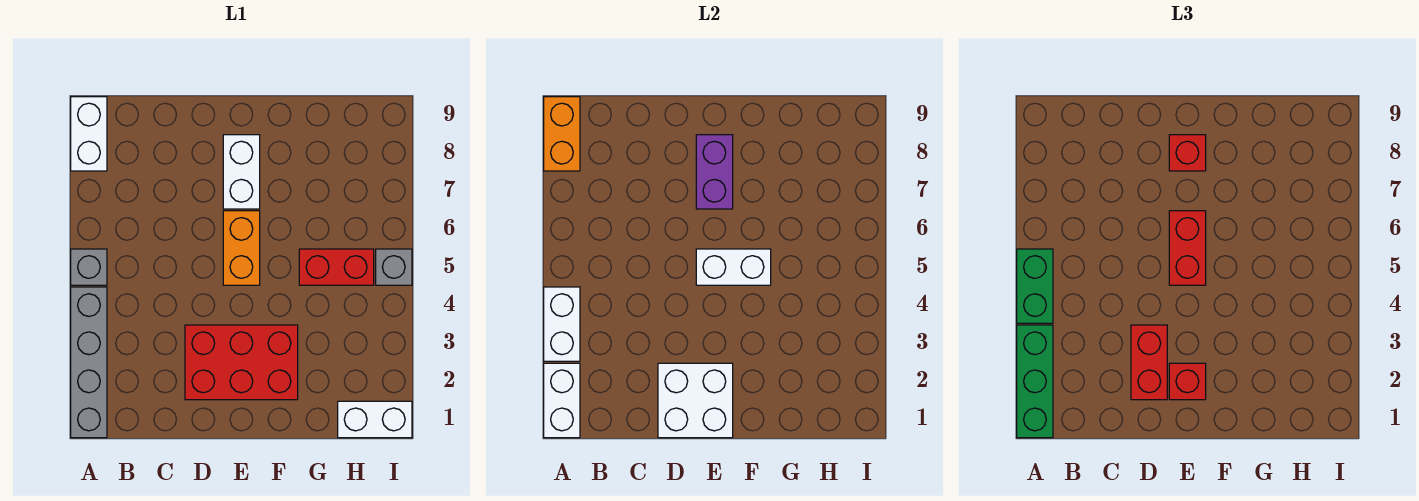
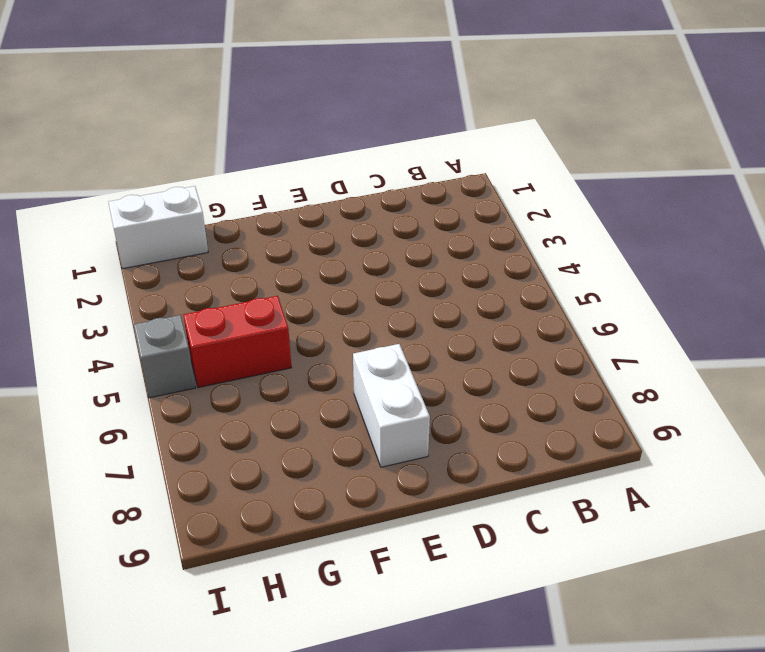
none -> grey 1x4 brick [71,287,107,438]
none -> grey 1x1 brick [71,249,107,285]
none -> white 1x2 brick [71,97,107,171]

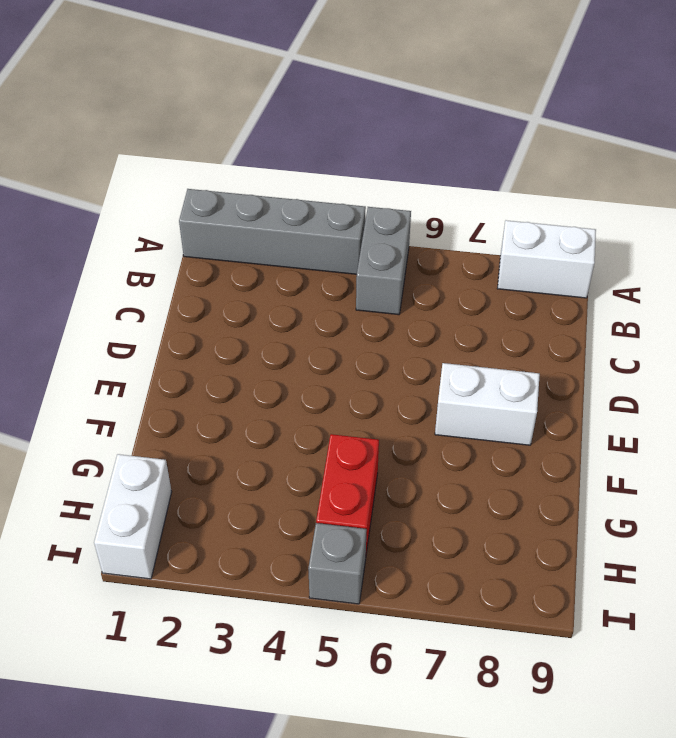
grey 1x2 brick [356,207,411,315] -> grey 1x1 brick [71,249,107,285]
none -> red 2x3 brick [185,325,298,400]
none -> orange 1x2 brick [223,211,260,285]
none -> white 1x2 brick [544,363,580,438]

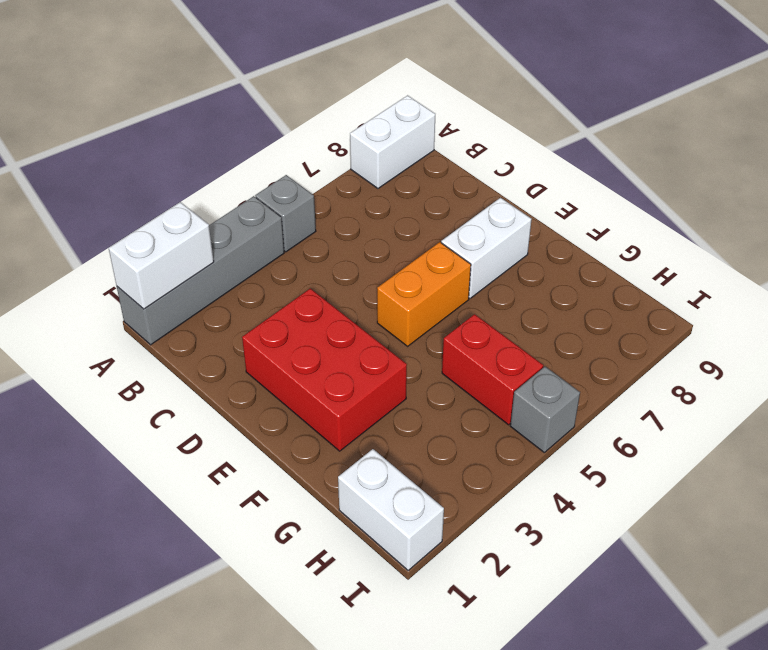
none -> white 1x2 brick [544,287,580,361]
none -> orange 1x2 brick [544,97,580,171]
none -> white 2x2 brick [658,363,733,438]

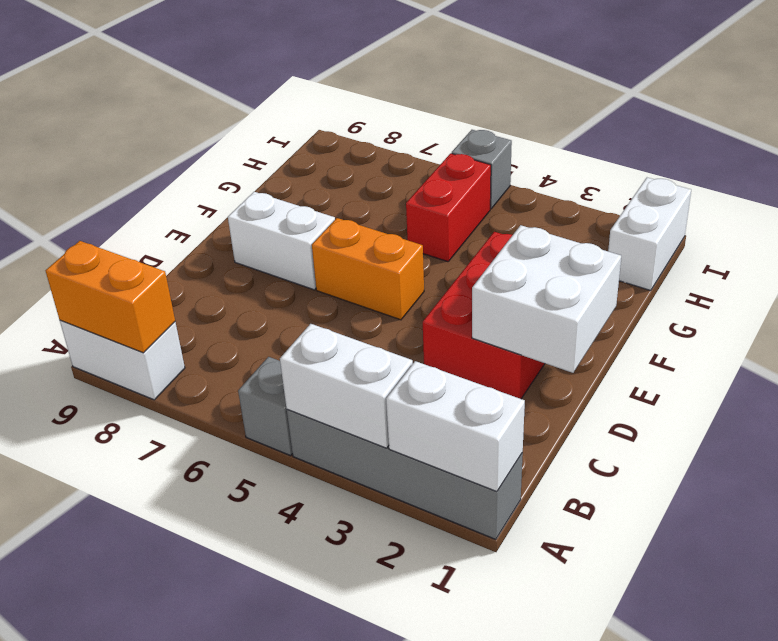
none -> white 1x2 brick [696,249,771,285]
none -> purple 1x2 brick [696,135,733,209]
none -> green 1x3 brick [1017,325,1053,438]

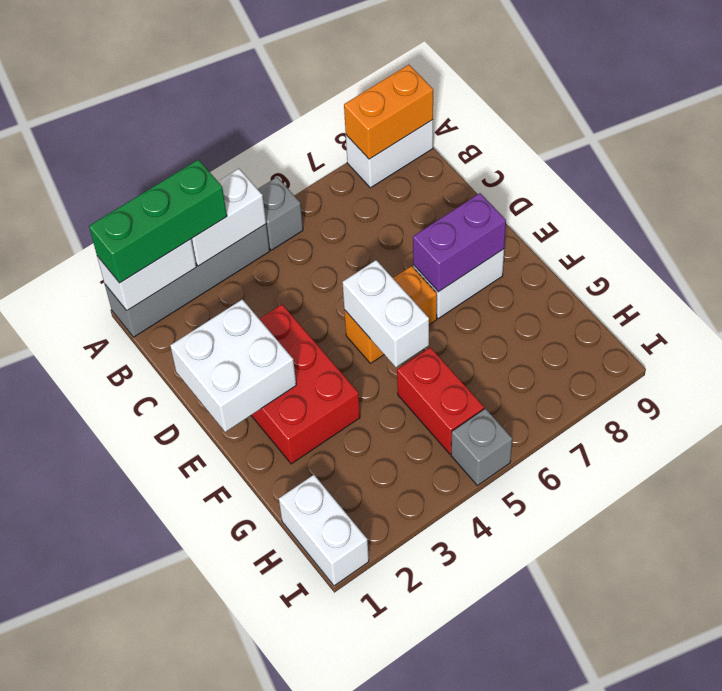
none -> green 1x2 brick [1017,249,1053,323]
none -> red 1x2 brick [1131,325,1167,400]
none -> red 1x1 brick [1169,363,1206,400]

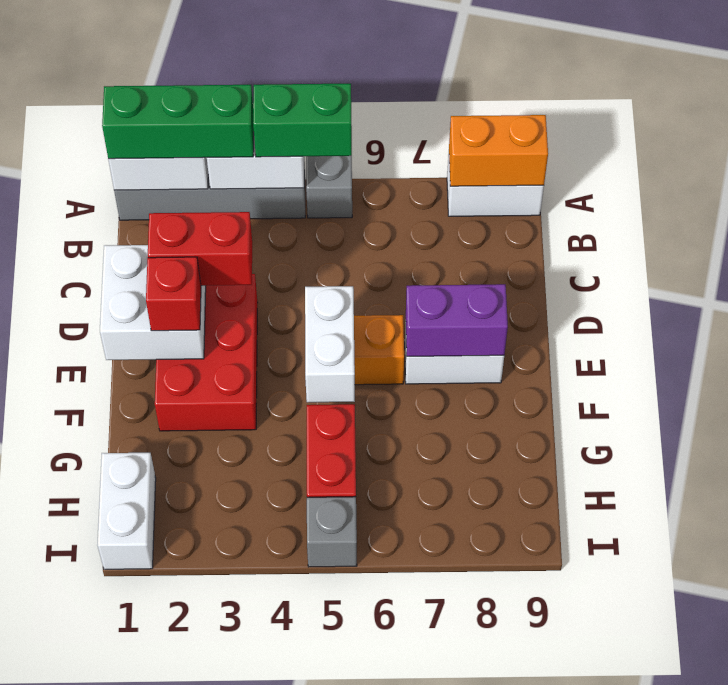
none -> red 1x2 brick [1169,211,1206,285]
none -> red 1x1 brick [1169,135,1206,171]

